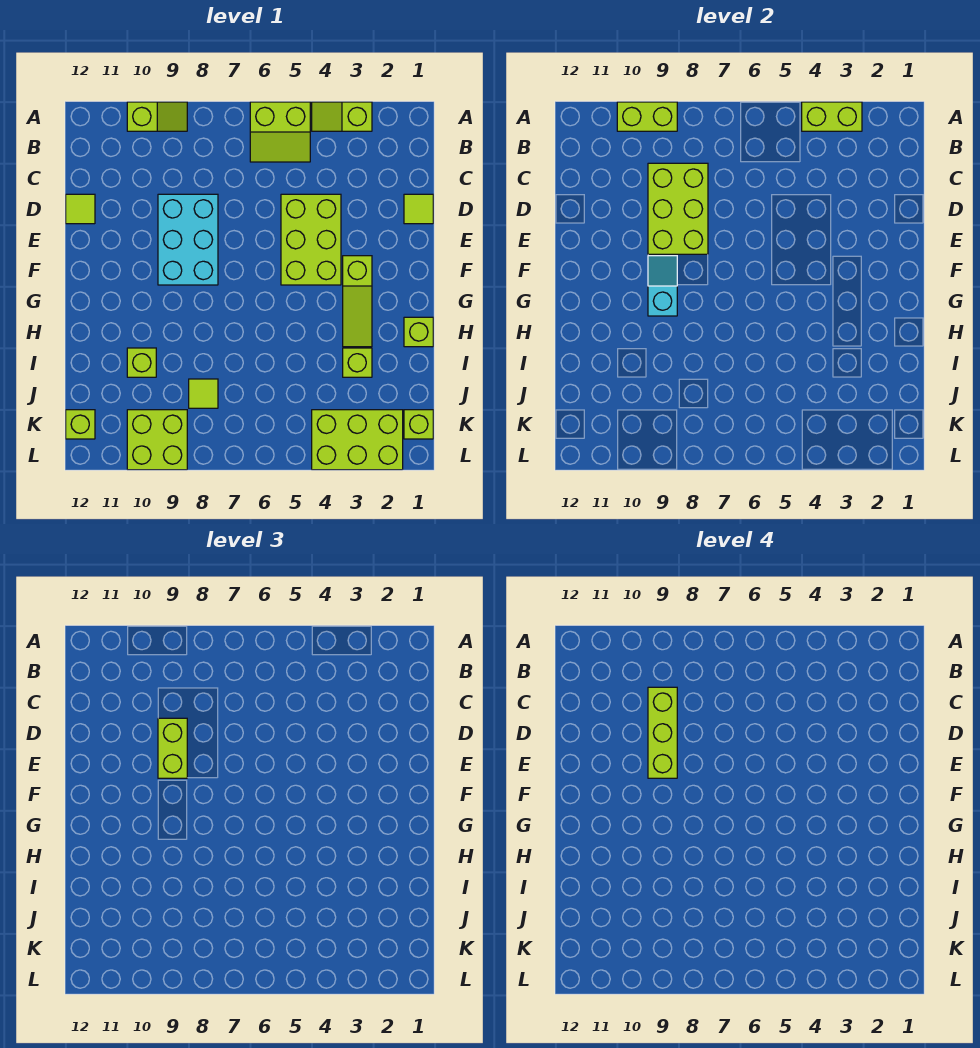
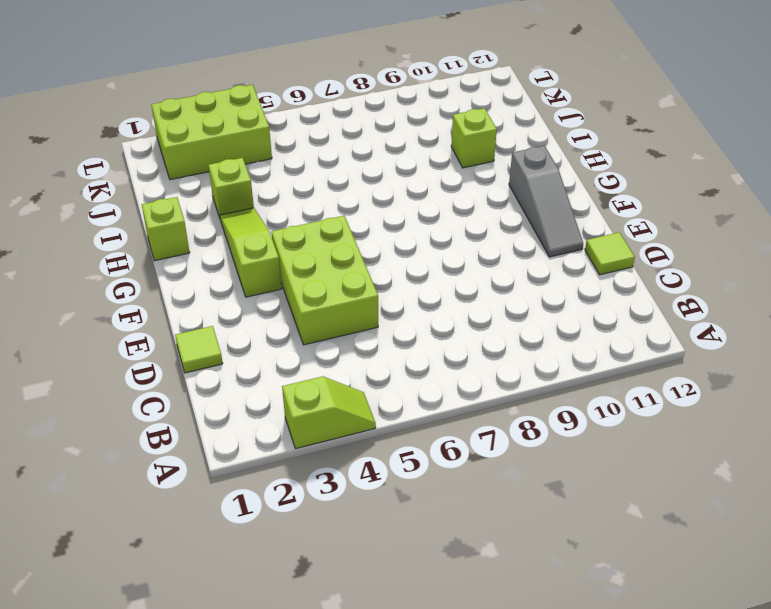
grey 1x3 slope [509,146,583,257] -> none
none -> lime 2x2 slope [250,102,310,162]
none -> lime 1x2 slope [127,102,187,131]
none -> cyan 2x3 brick [158,194,218,285]

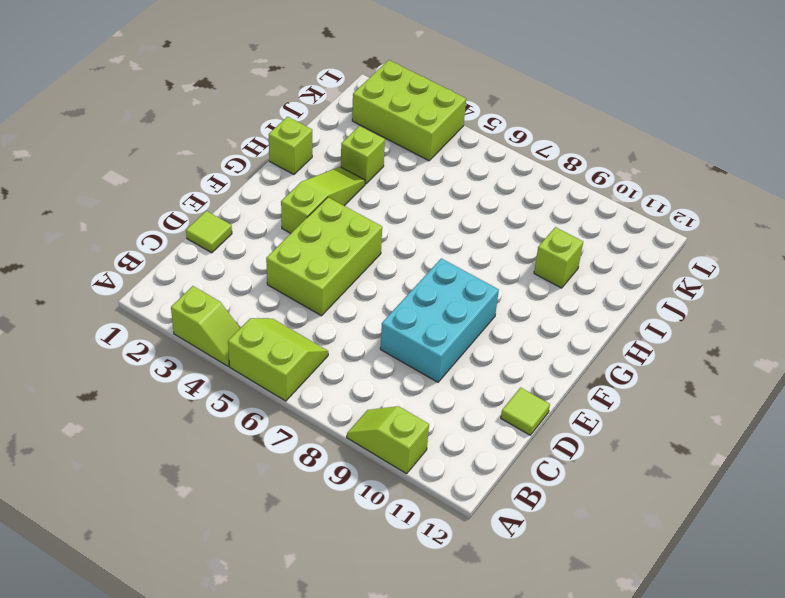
none -> lime 1x1 tile [189,379,218,408]
none -> lime 1x1 brick [404,410,433,439]
none -> lime 2x2 brick [127,410,187,470]

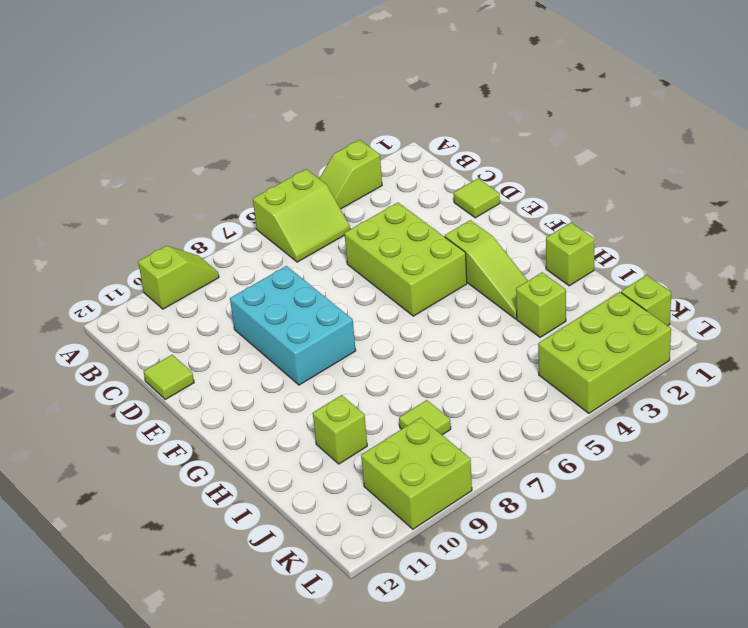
none -> lime 1x1 brick [66,410,95,439]
none -> lime 1x2 brick [802,102,862,131]
none -> lime 1x2 brick [617,102,677,131]

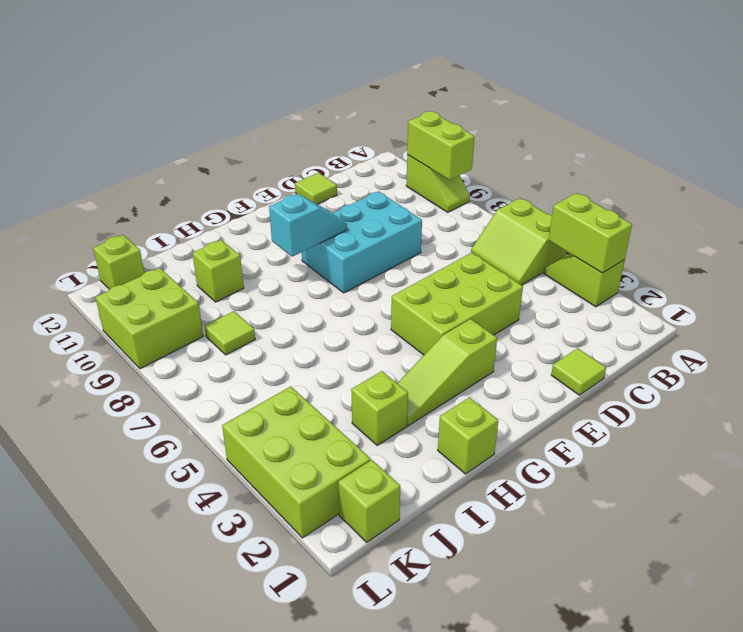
none -> lime 2x3 brick [648,163,708,254]
none -> lime 1x2 brick [158,718,187,778]
none -> lime 1x3 brick [648,687,677,778]

